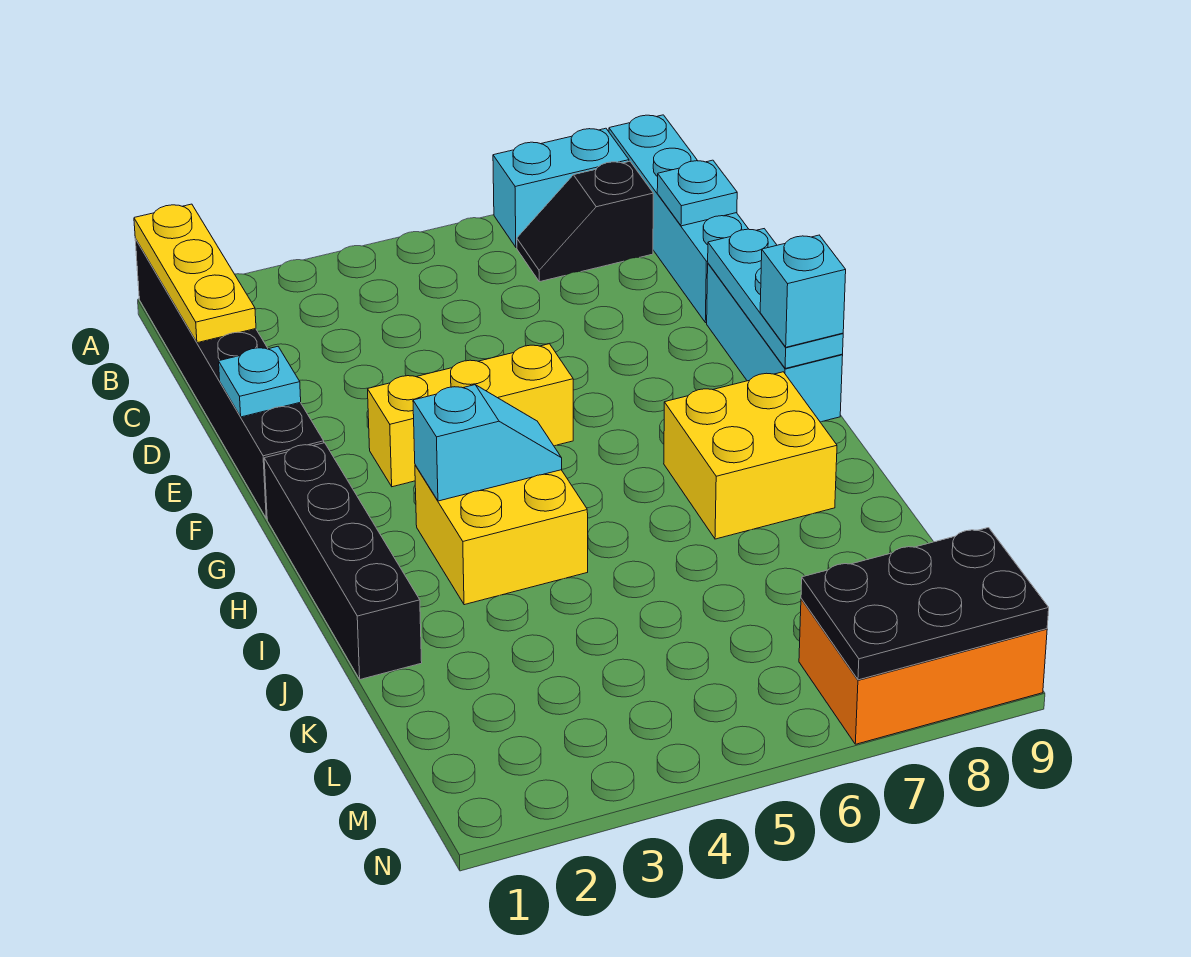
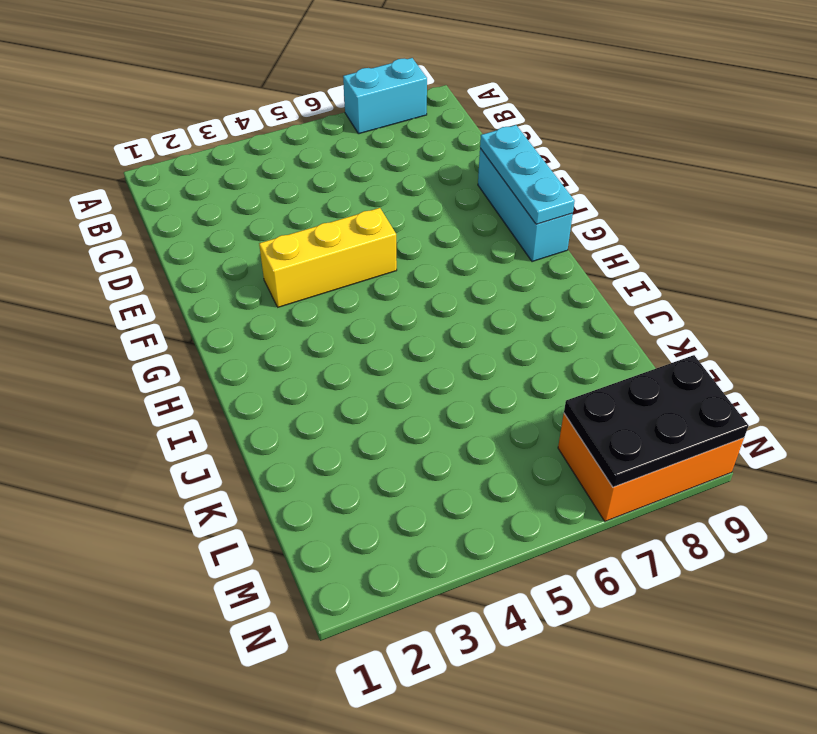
none -> black 1x6 brick [135,239,324,518]
none -> cyan 1x4 brick [609,115,748,323]
none -> black 1x2 slope [517,161,653,282]

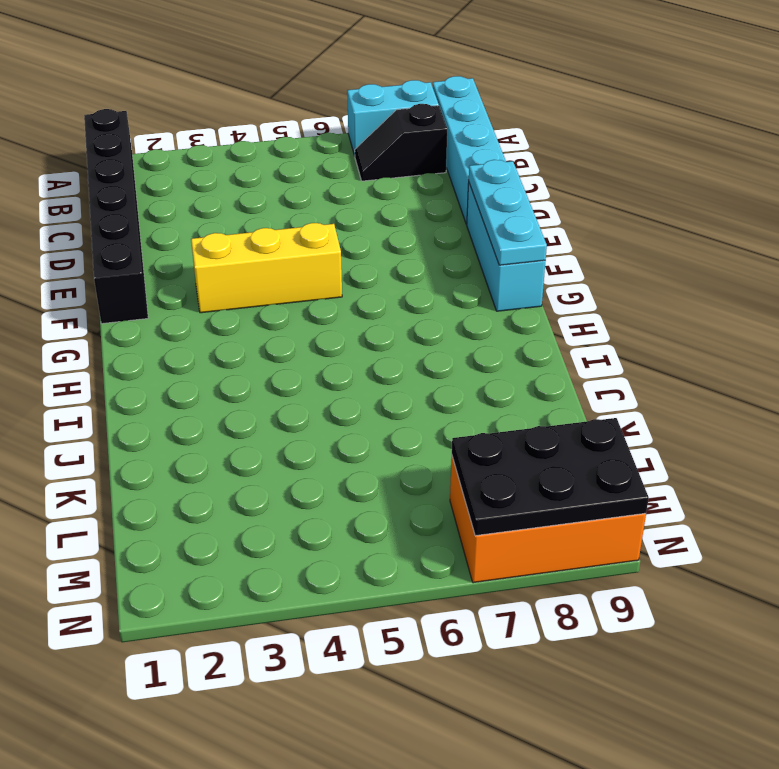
none -> black 1x4 brick [264,443,422,679]
none -> yellow 2x2 brick [415,465,588,605]
none -> yellow 2x2 brick [664,372,837,539]

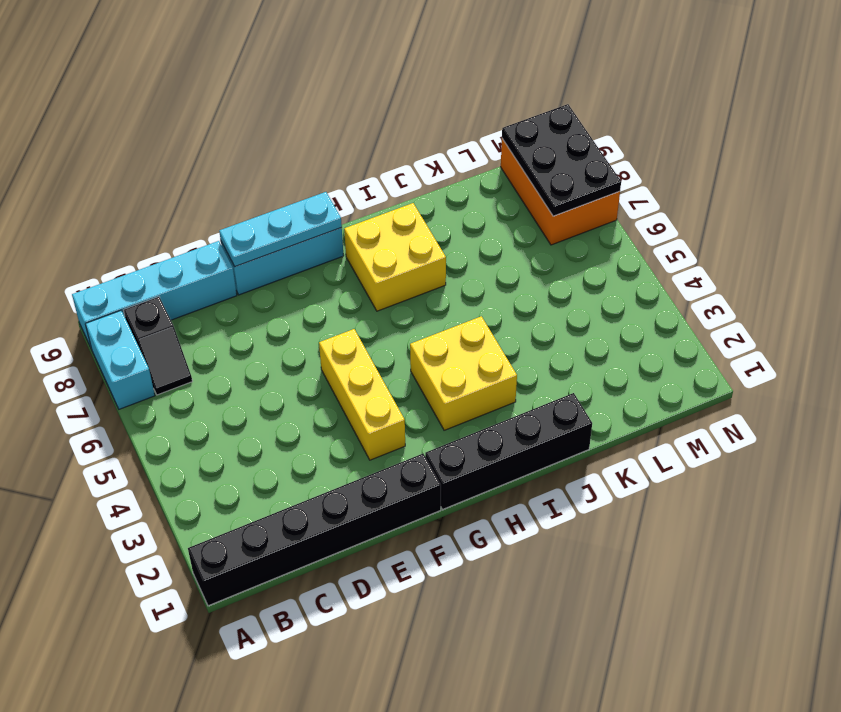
none -> yellow 1x3 plate [134,204,256,343]
none -> cyan 1x1 plate [657,160,737,226]
none -> cyan 1x1 plate [219,347,301,417]

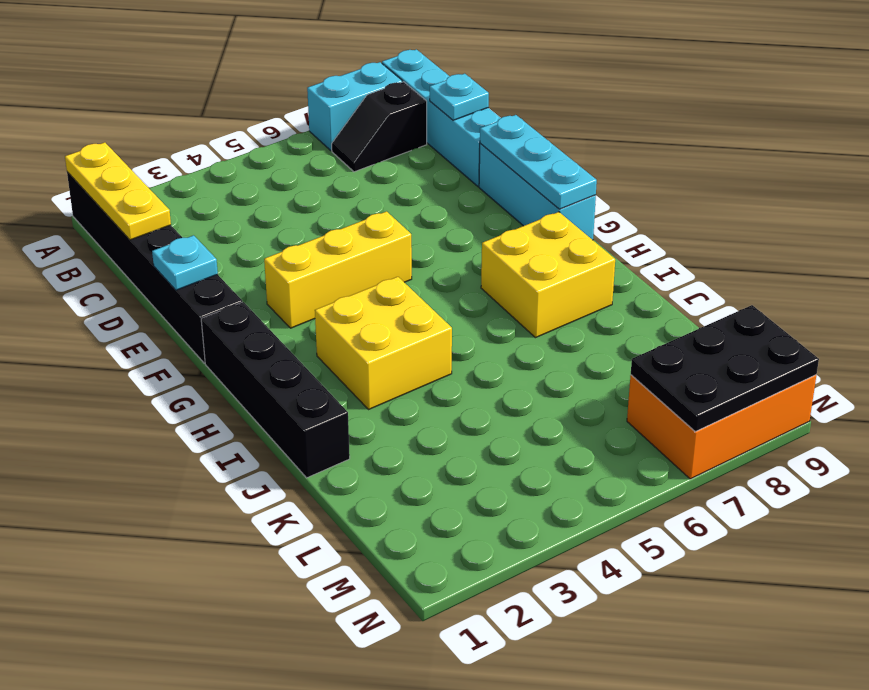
none -> cyan 1x2 slope [413,385,562,501]
none -> cyan 1x1 brick [760,235,846,347]

